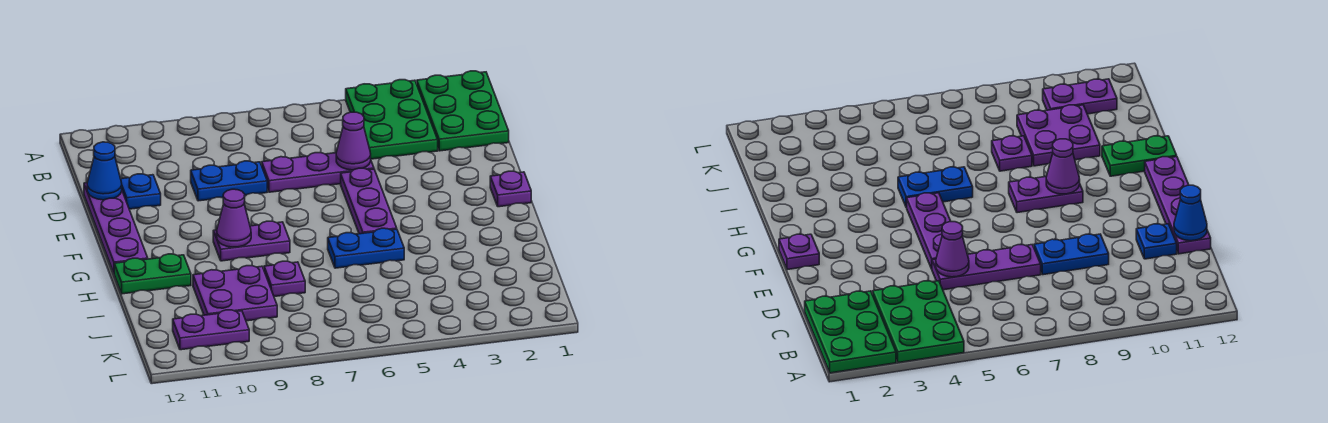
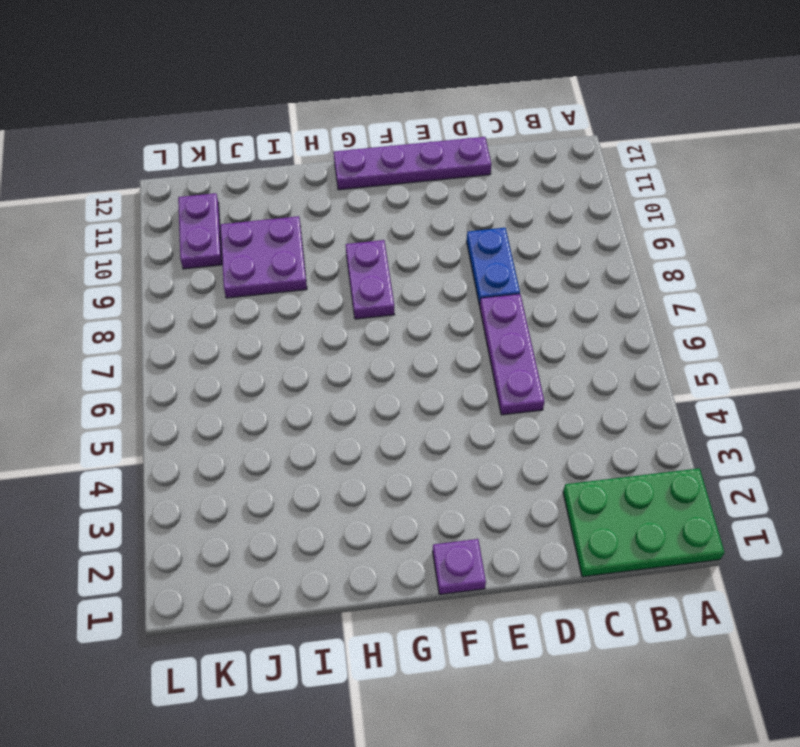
none -> green 2x3 plate [346,80,438,159]
none -> blue 1x1 plate [121,174,161,209]
none -> purple 1x3 plate [341,168,397,234]

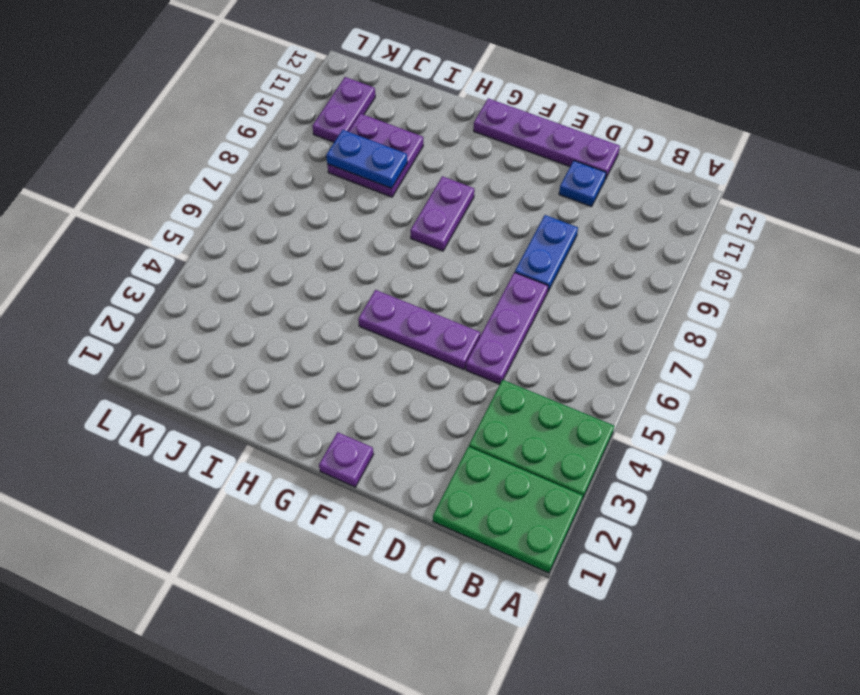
blue 1x2 plate [326,130,407,188] -> blue 1x2 plate turned to [328,228,404,268]
none -> green 1x2 plate [114,254,191,294]
none -> purple 1x1 plate [264,261,305,296]
none -> purple 1x1 cone [336,112,371,170]

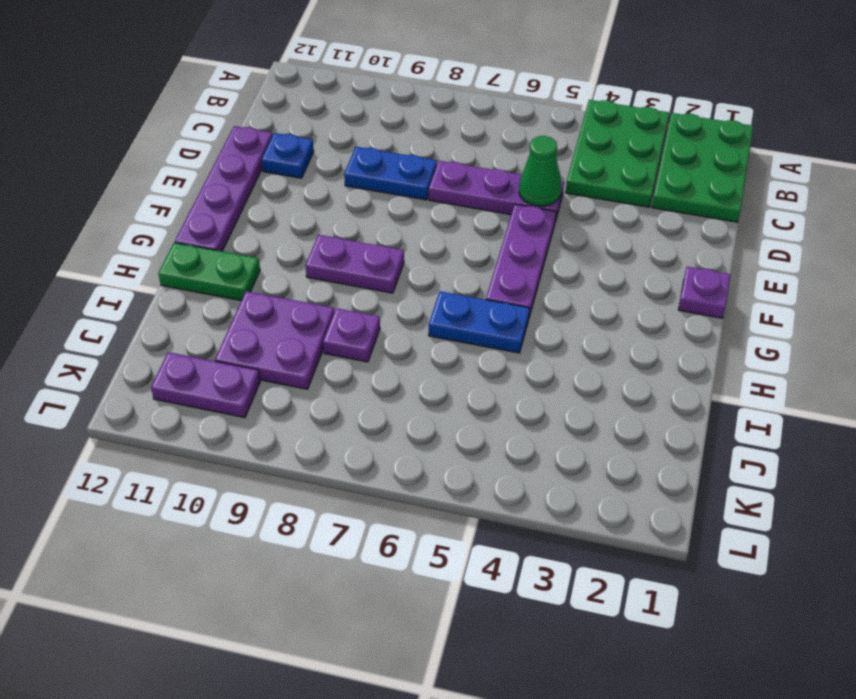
green 1x1 cone [519,136,561,206] -> purple 1x1 cone [336,112,371,170]
none -> blue 1x1 cone [87,142,122,200]
none -> purple 1x1 cone [217,189,251,247]

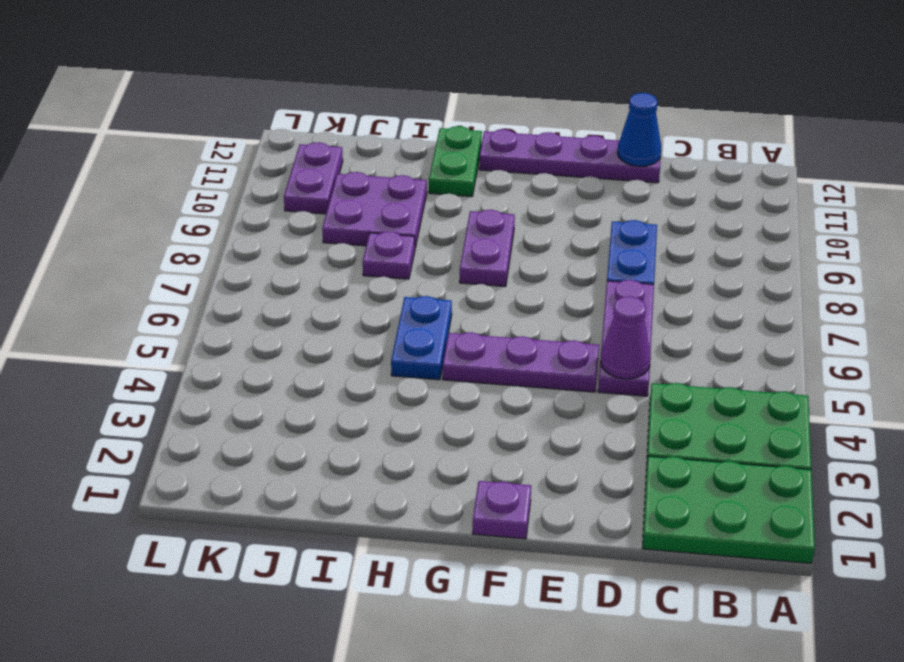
none -> blue 1x1 plate [121,174,161,209]
none -> purple 1x1 cone [217,189,251,247]

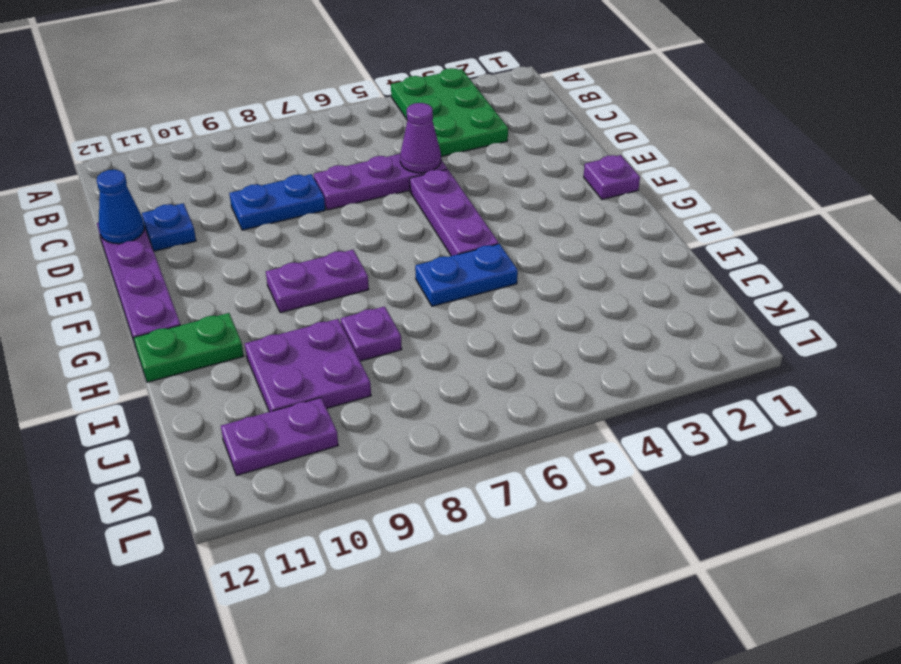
none -> green 2x3 plate [417,71,509,151]
none -> purple 1x1 cone [217,189,251,247]

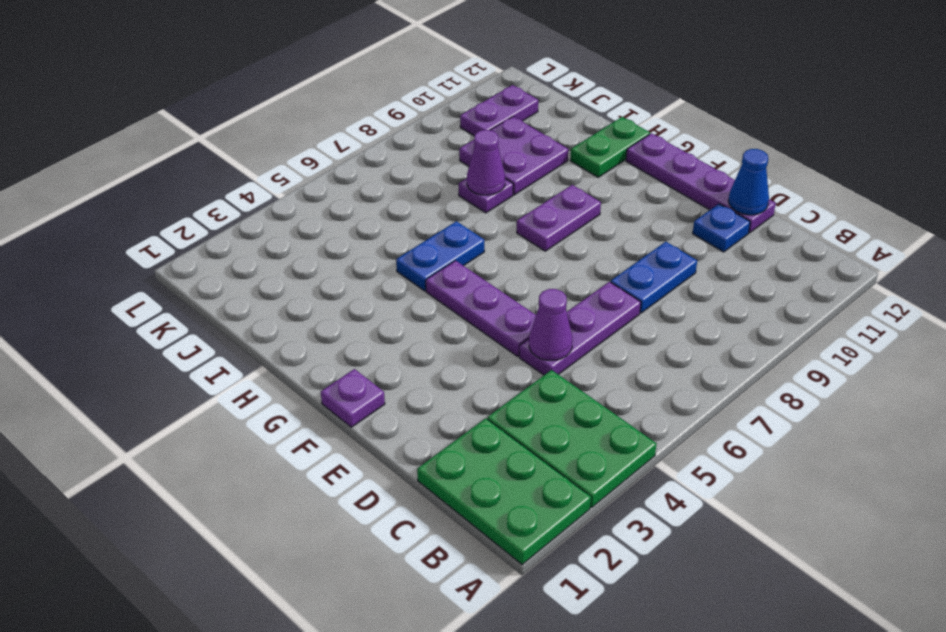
purple 1x1 cone [467,130,505,195] -> purple 1x1 cone moved to [217,189,251,247]

